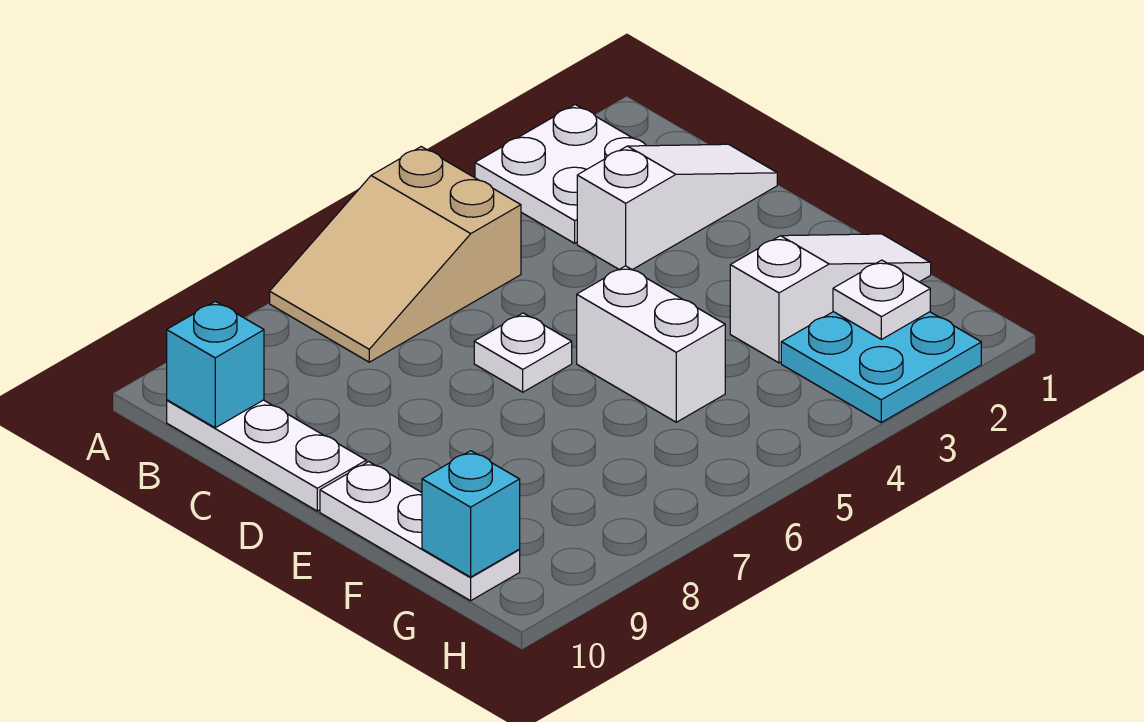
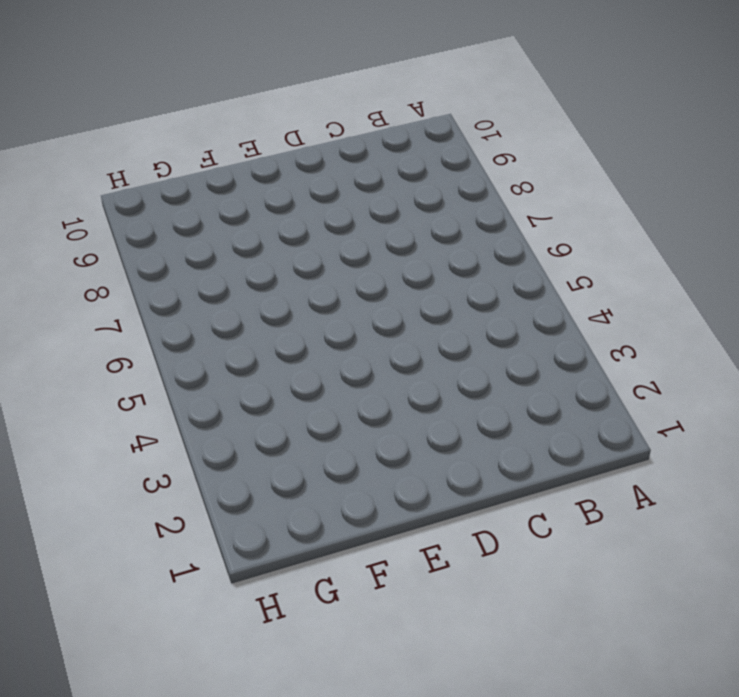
none -> white 2x2 plate [475,105,646,243]
none -> tan 2x3 slope [270,147,521,362]
none -> white 1x3 plate [167,400,366,511]

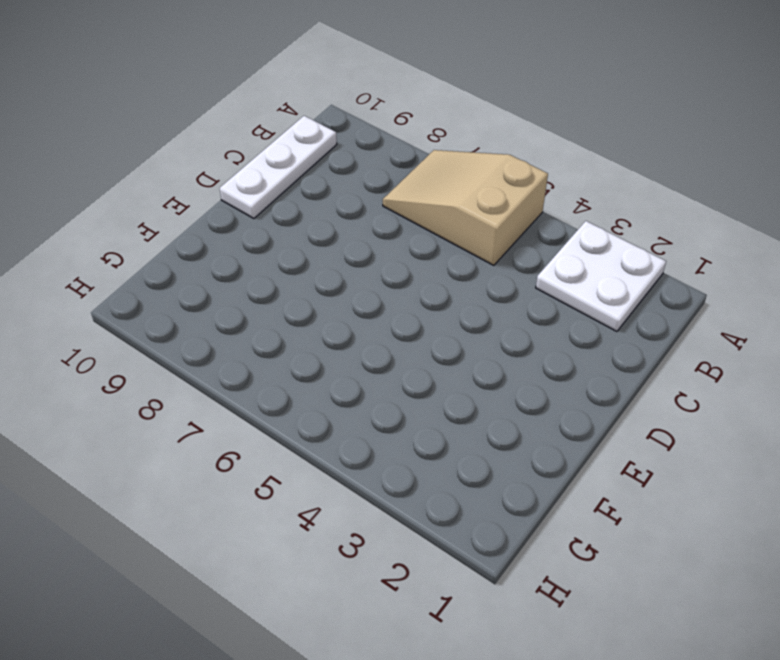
none -> white 1x3 slope [577,144,777,270]
none -> white 1x1 plate [474,313,572,392]
none -> white 1x2 brick [577,266,725,422]

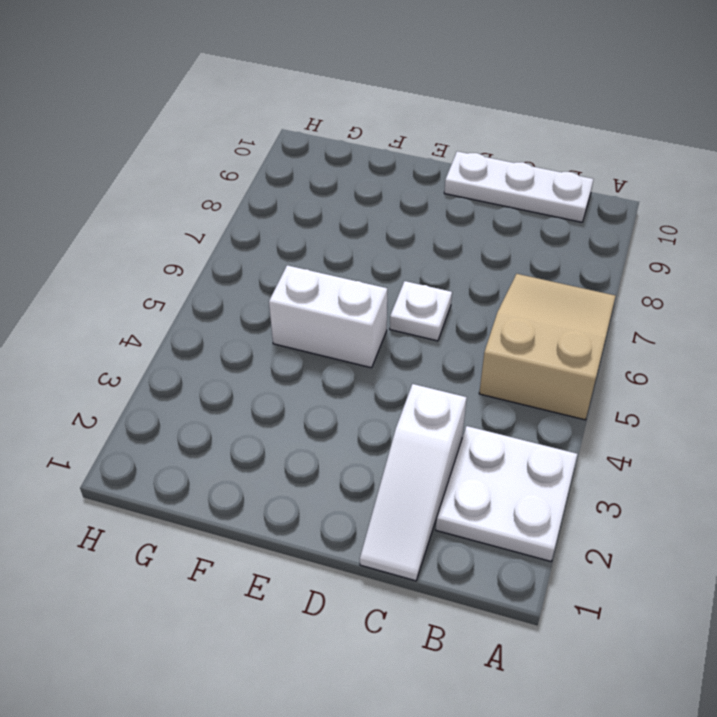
none -> white 1x3 plate [320,462,520,601]
none -> white 1x3 slope [730,234,931,363]
none -> cyan 2x2 plate [781,312,981,422]

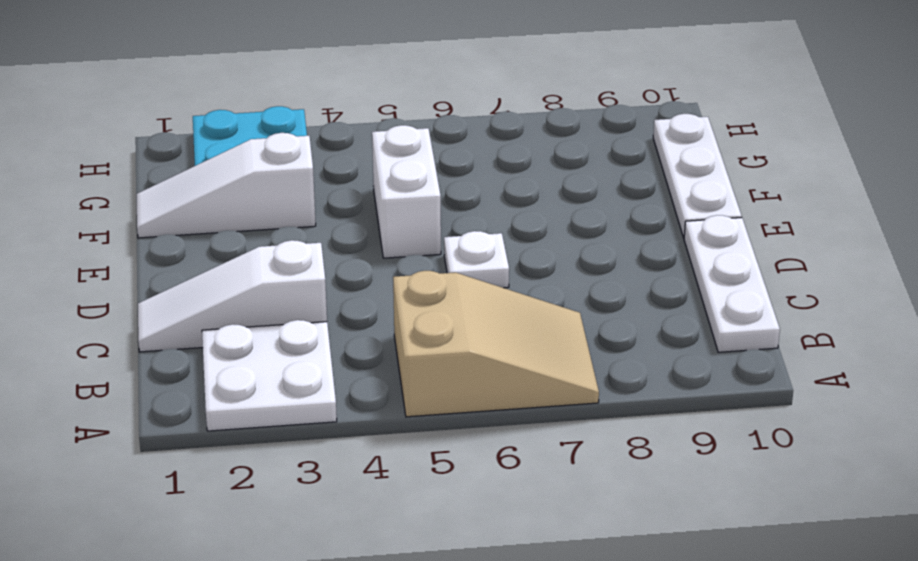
none -> cyan 1x1 brick [167,301,264,428]
none -> white 1x1 plate [833,260,930,339]
none -> cyan 1x1 brick [422,451,520,577]

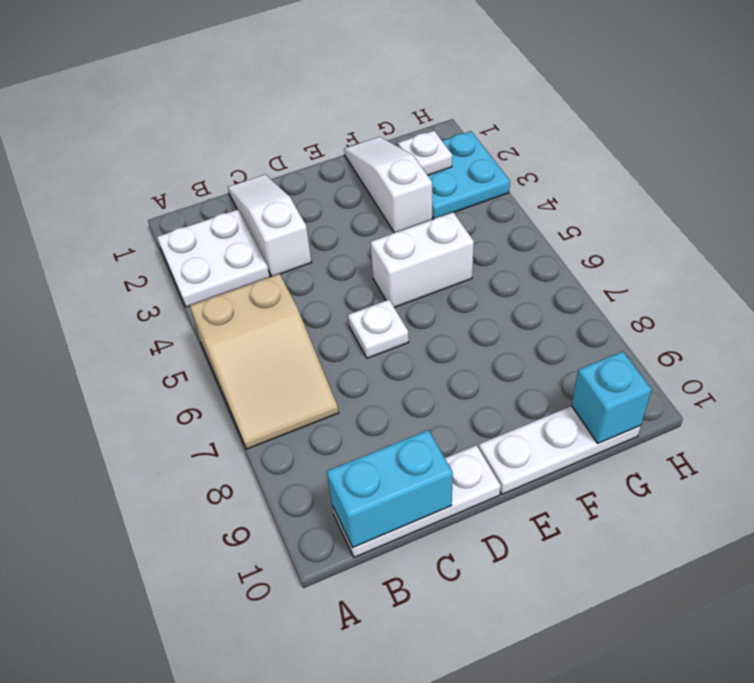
cyan 1x2 brick [327,430,453,547] -> cyan 1x1 brick [167,301,264,428]

